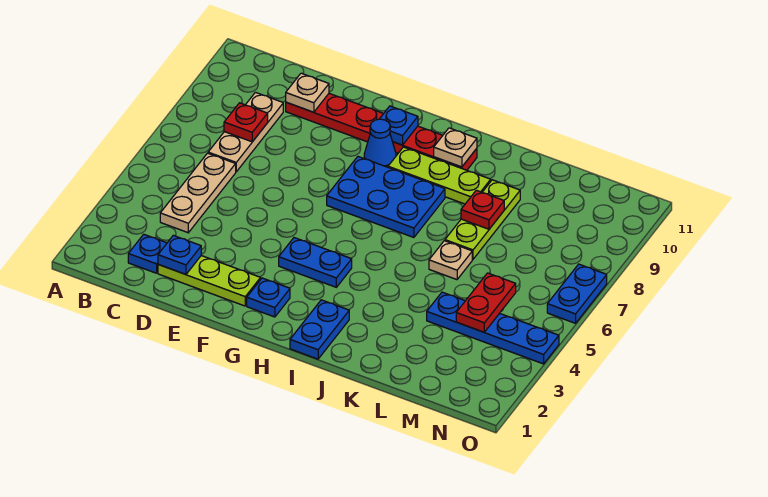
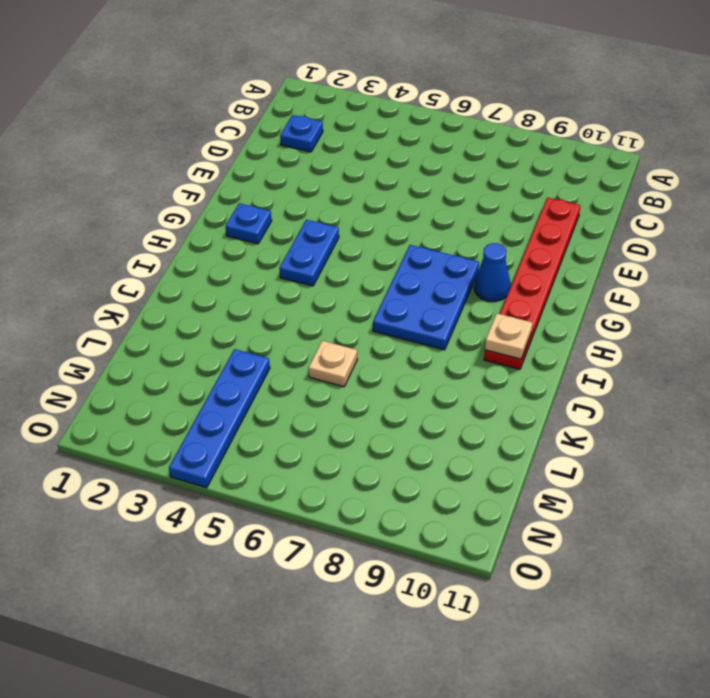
none -> tan 1x3 plate [160,153,236,233]
none -> tan 1x3 plate [208,92,283,172]
none -> lime 1x3 plate [158,256,261,306]

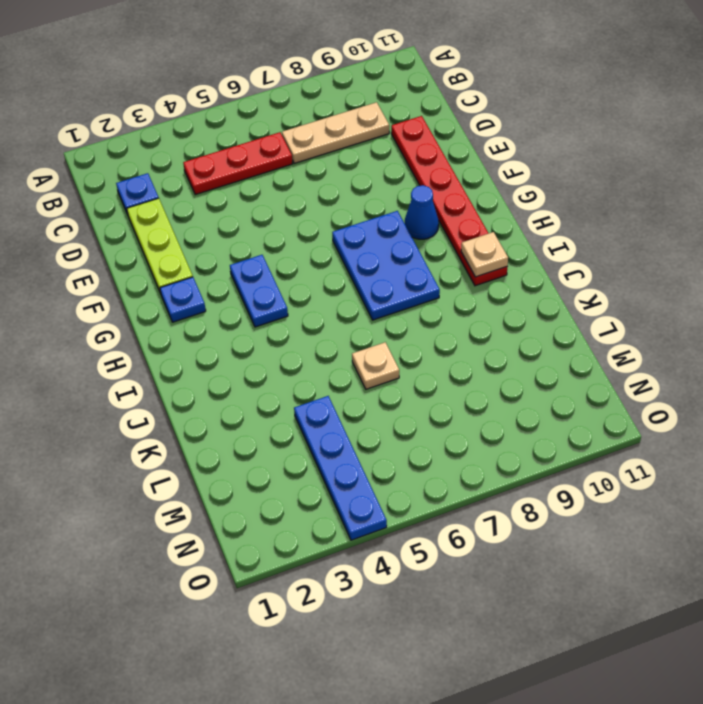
red 1x3 plate [183,132,293,195] -> tan 1x3 plate [160,153,236,233]
none -> lime 1x3 plate [388,147,491,204]
none -> blue 1x2 plate [290,300,349,359]
none -> lime 1x3 plate [445,180,520,259]

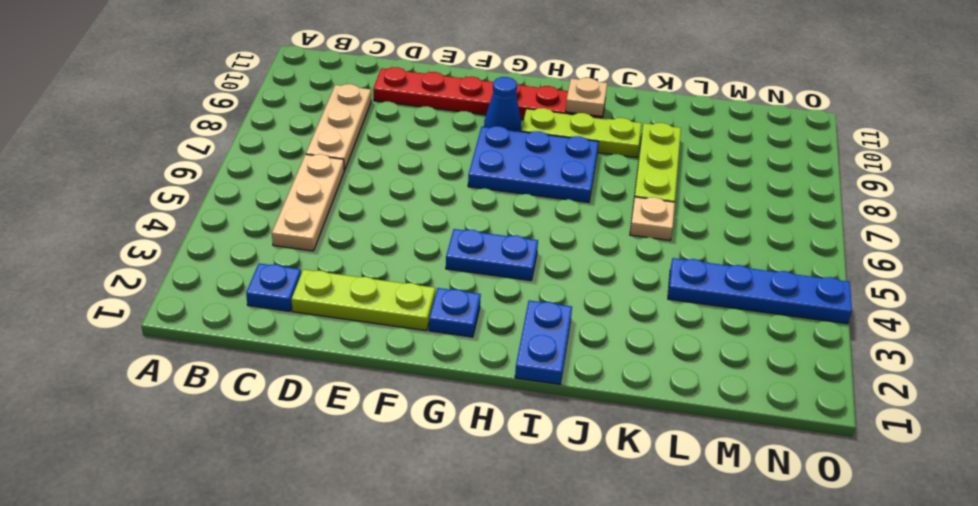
none -> blue 1x2 plate [547,264,607,323]
none -> red 1x1 plate [224,103,268,142]
none -> blue 1x1 plate [158,235,201,274]

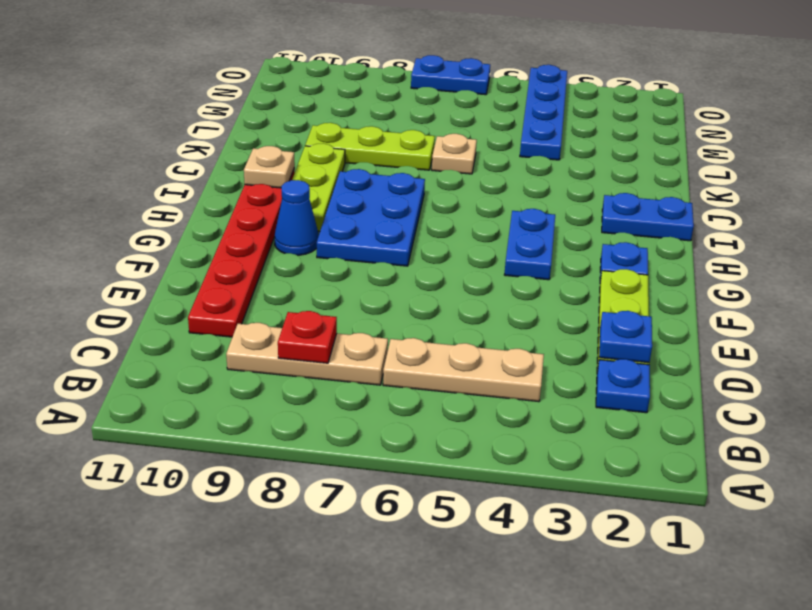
none -> tan 1x1 plate [286,73,329,112]
none -> blue 1x1 plate [380,106,418,145]
none -> red 1x1 plate [461,190,504,229]

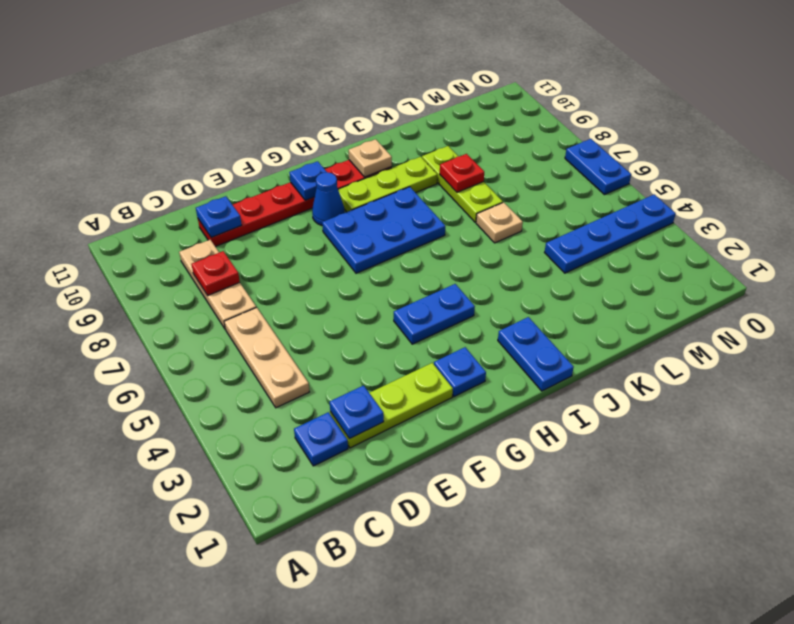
blue 1x1 plate [196,196,242,238] -> tan 1x1 plate [286,73,329,112]
none -> red 1x2 plate [456,273,516,332]

